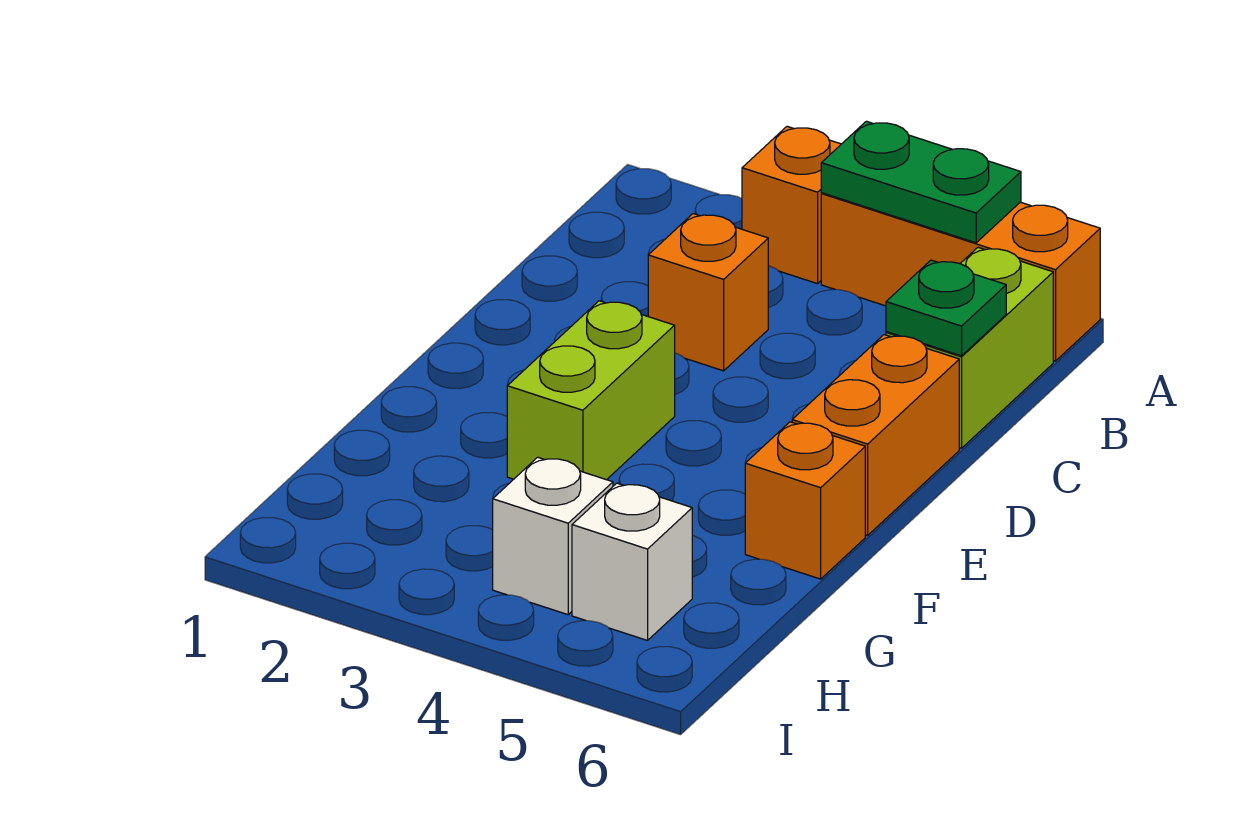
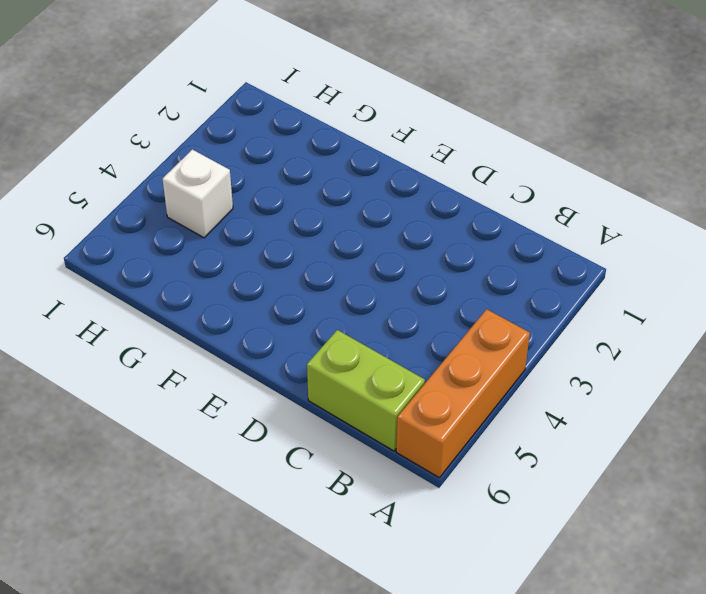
none -> orange 1x1 brick [742,126,841,284]
none -> orange 1x1 brick [648,214,768,371]

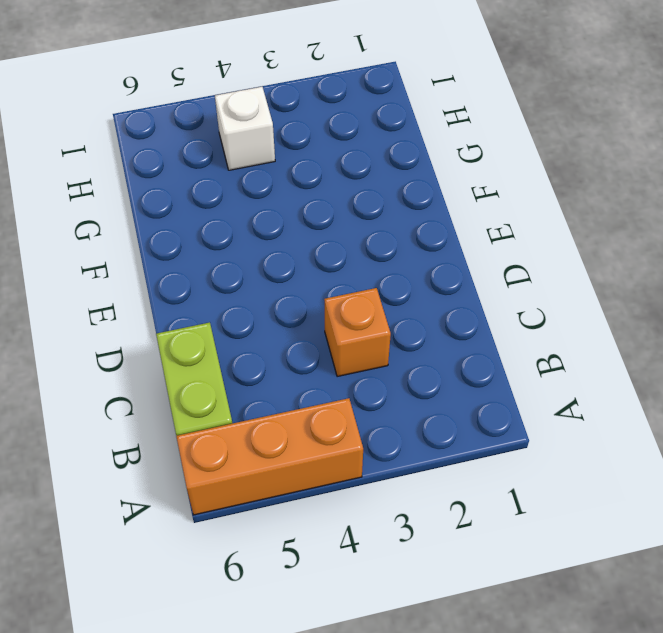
none -> orange 1x1 brick [742,126,841,284]
none -> orange 1x2 brick [792,335,959,535]

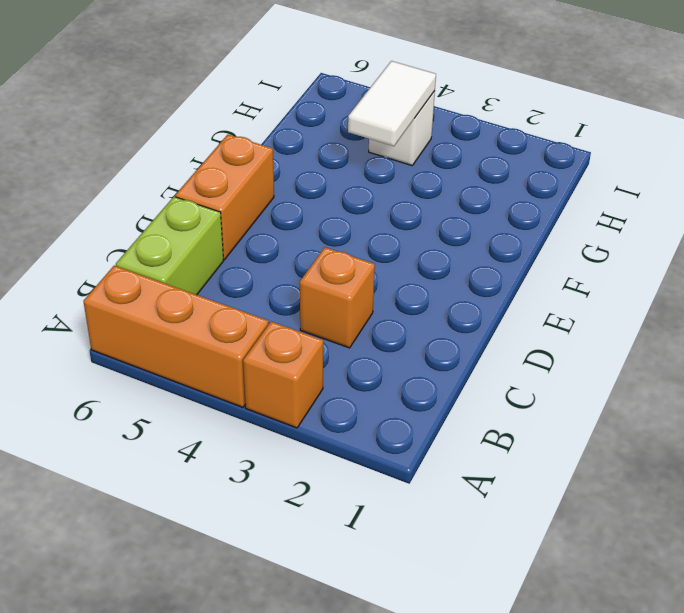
white 1x2 tile [348,61,436,146] -> none
none -> lime 1x2 brick [507,301,675,480]
none -> orange 1x1 brick [745,422,865,579]

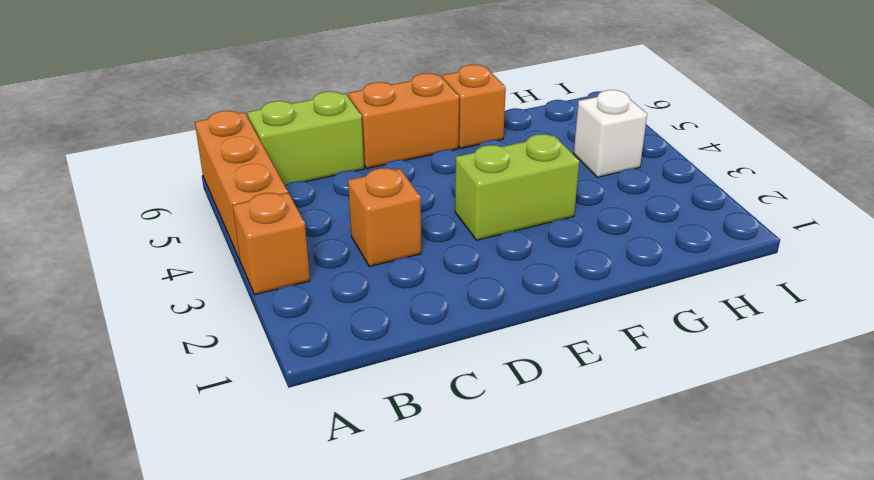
none -> white 1x1 brick [572,483,692,640]
none -> green 1x2 plate [821,121,1021,243]

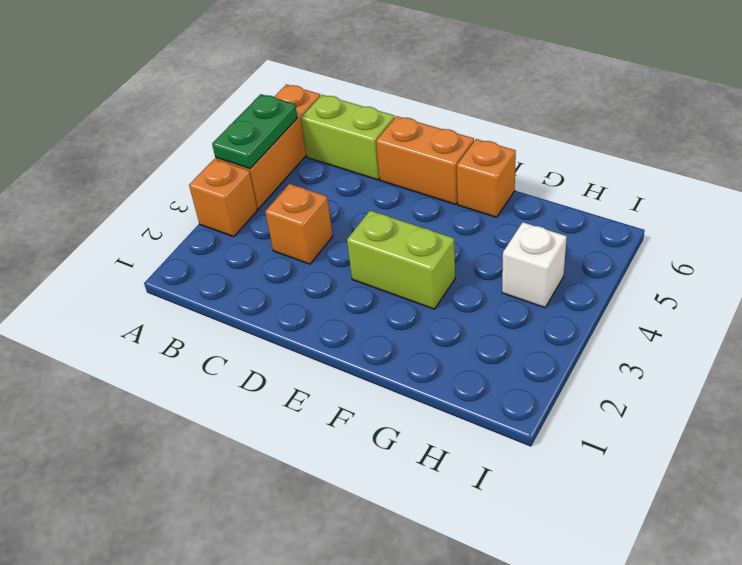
none -> white 1x1 brick [572,483,692,640]
none -> green 1x1 plate [886,260,1006,356]

